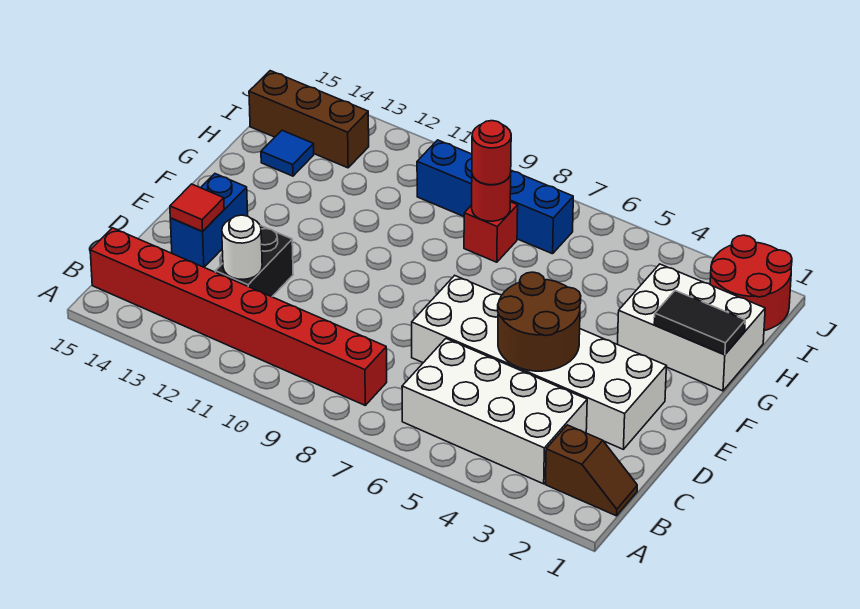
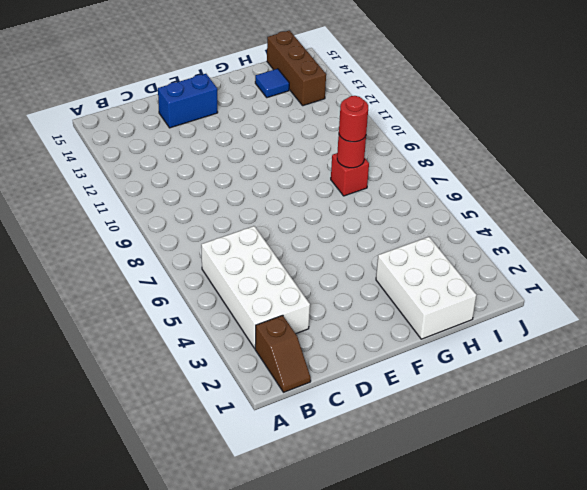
none -> red 1x8 brick [90,228,387,405]
none -> black 1x2 brick [215,225,293,297]
none -> white 2x6 brick [412,276,666,449]

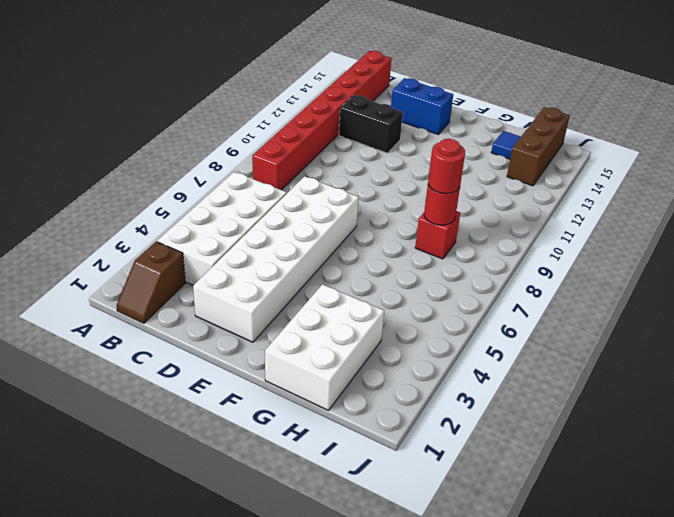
none -> red 2x2 round brick [710,235,792,331]
none -> blue 1x4 brick [417,140,573,254]
none -> white 1x1 round brick [222,215,262,279]

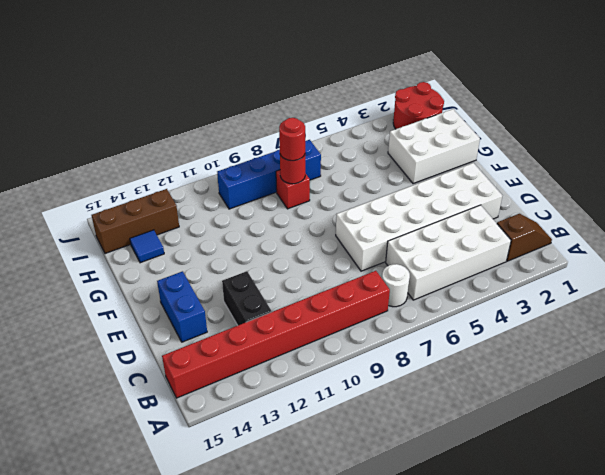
white 1x1 round brick [382,264,410,307] -> white 1x1 round brick moved to [222,215,262,279]
none -> brown 2x2 round brick [498,272,581,371]
none -> red 1x1 tile [170,184,224,232]
none -> black 1x2 tile [654,291,745,355]

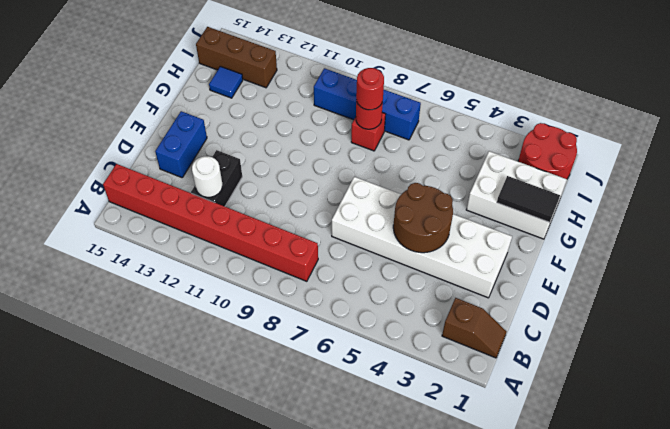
none -> white 2x4 brick [402,339,587,484]
none -> red 1x1 tile [170,184,224,232]

